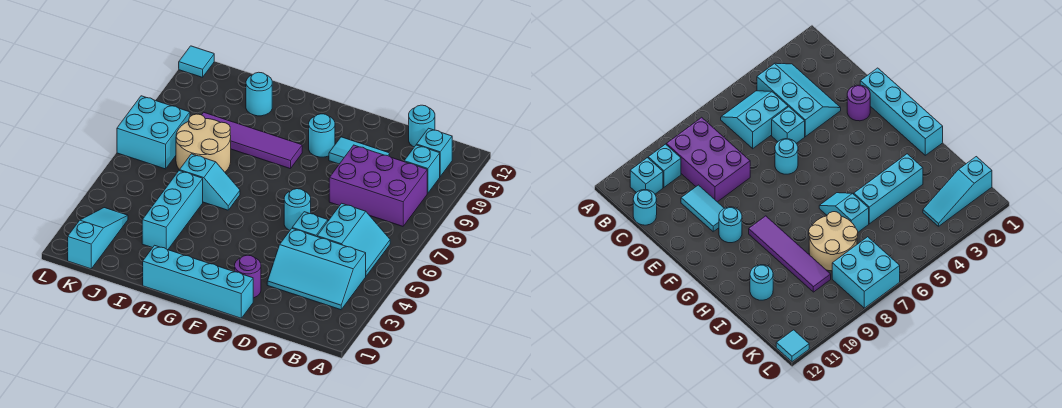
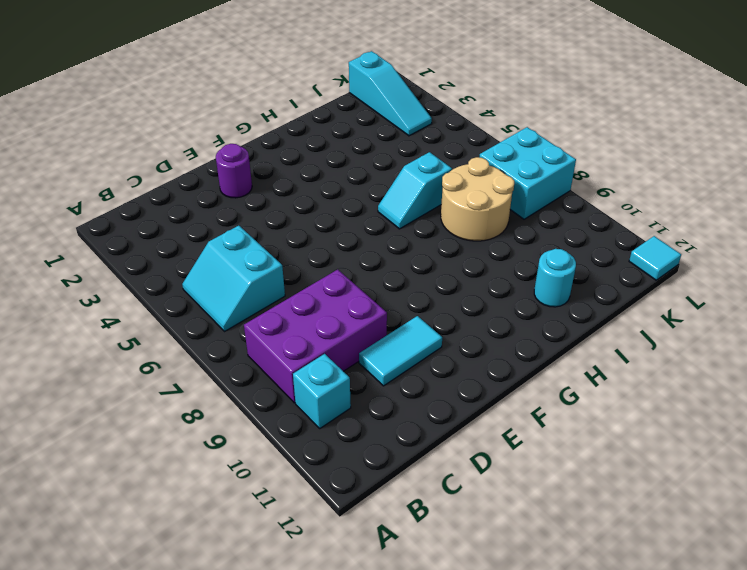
none -> cyan 2x3 slope [267,229,366,310]
none -> cyan 1x1 brick [417,128,452,176]
none -> cyan 1x1 round brick [409,105,435,147]

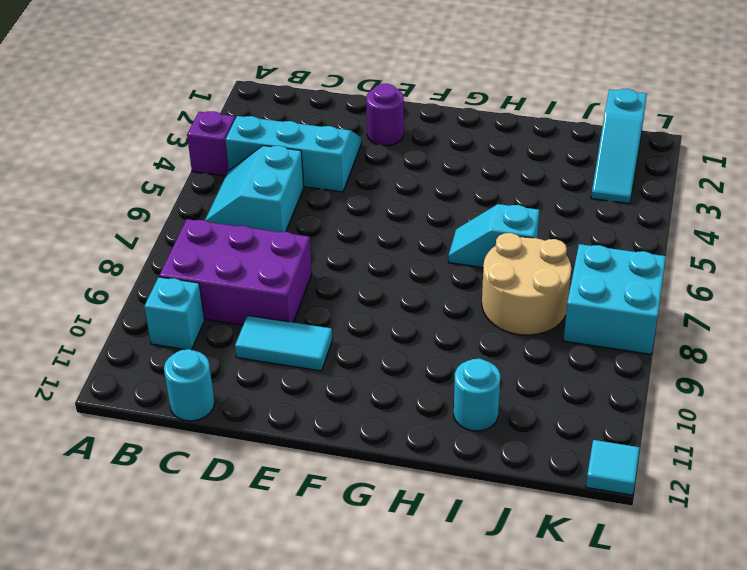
purple 1x1 brick [187,111,235,176] -> none
none -> cyan 1x1 brick [417,128,452,176]
none -> cyan 1x1 brick [292,212,328,237]
none -> cyan 1x4 brick [143,245,253,318]

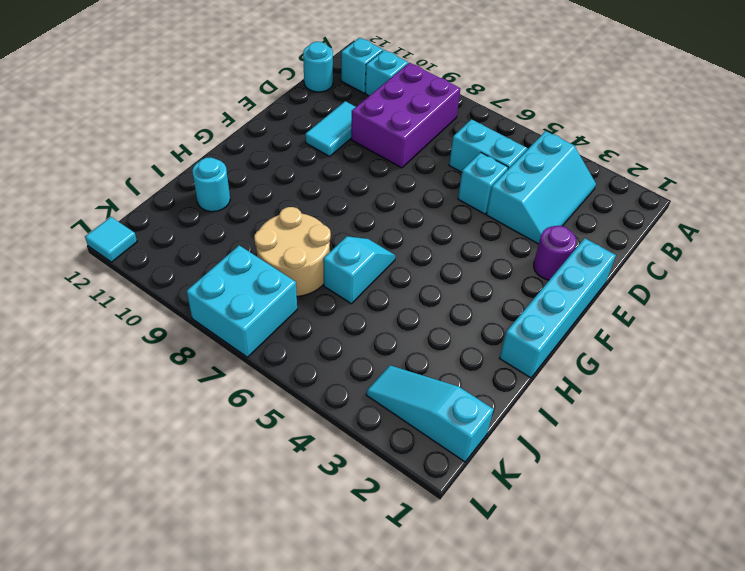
none -> cyan 1x1 round brick [284,189,311,230]
none -> cyan 1x1 round brick [309,114,335,157]
none -> purple 1x4 tile [202,112,302,169]

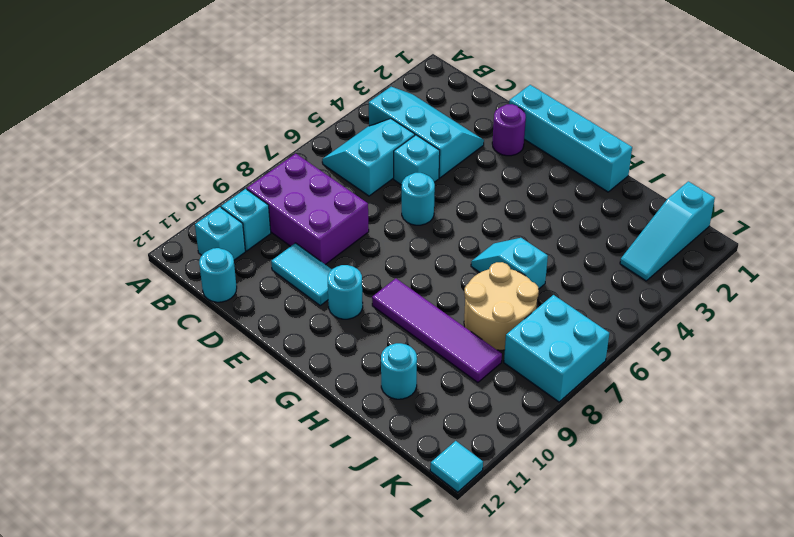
none -> cyan 1x3 brick [142,171,203,250]

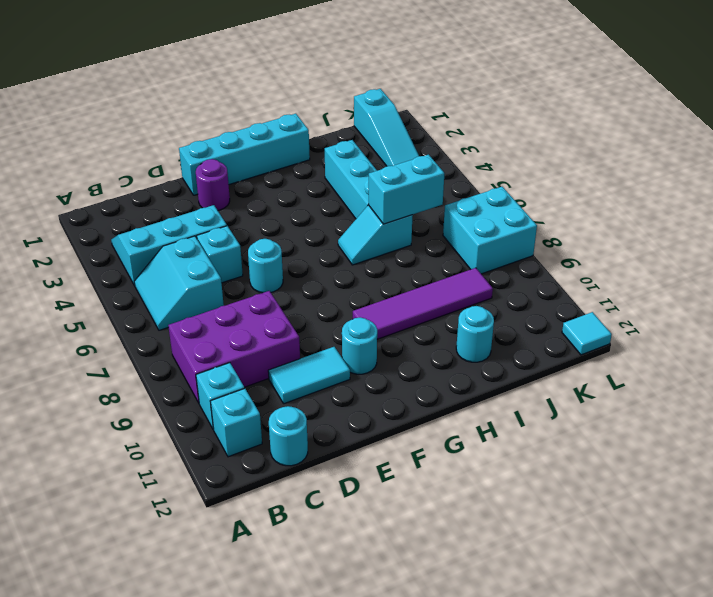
cyan 1x2 brick [369,155,444,224] -> none
none -> tan 2x2 round brick [176,114,231,172]

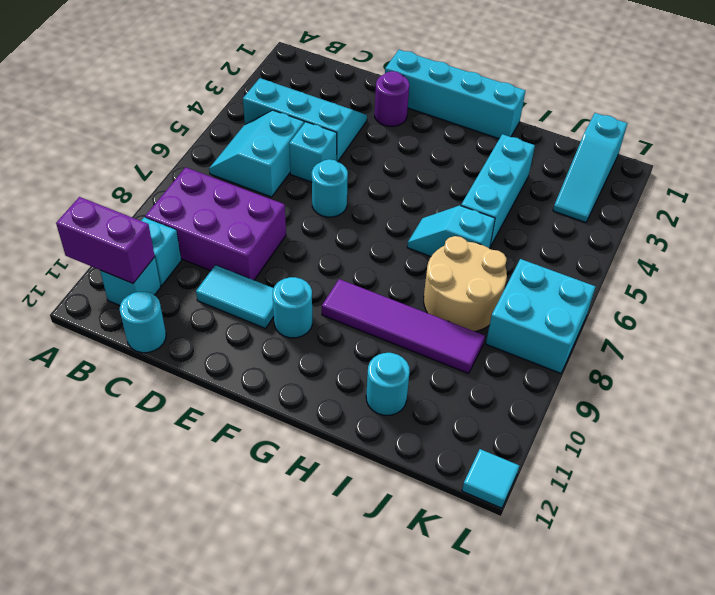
purple 1x2 brick [56,197,155,283] -> none

